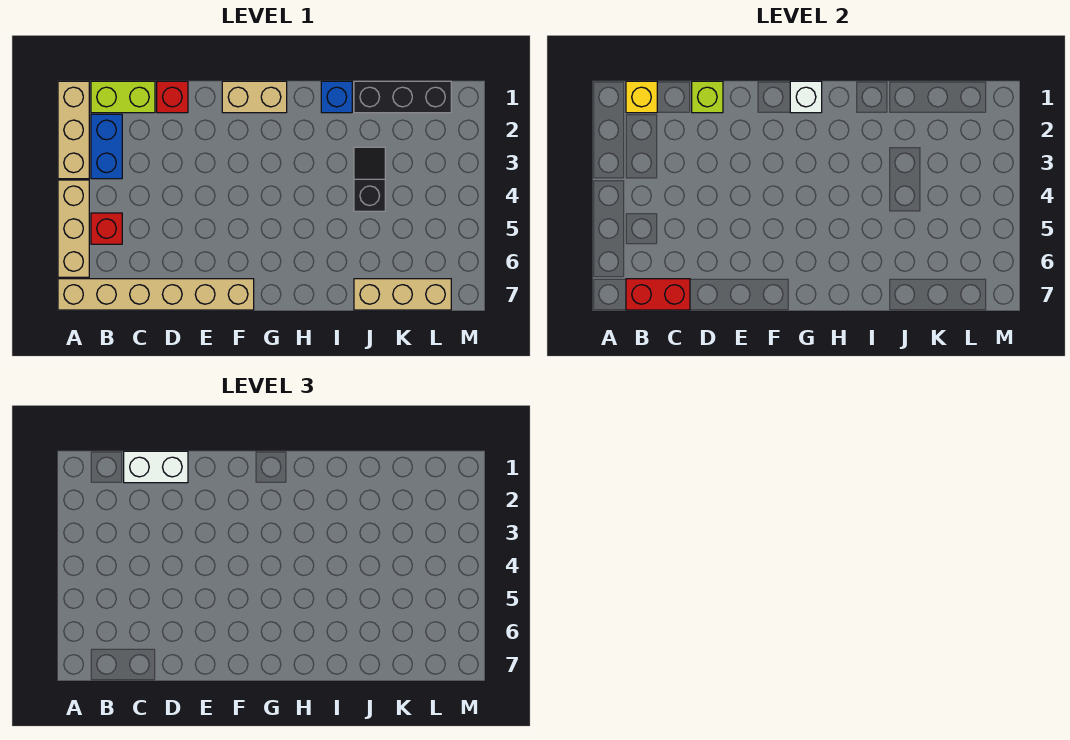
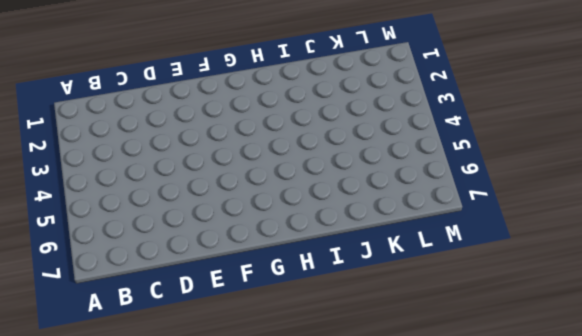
none -> tan 1x3 brick [58,81,89,179]
none -> tan 1x3 brick [58,180,89,277]
none -> tan 1x6 brick [58,279,254,310]

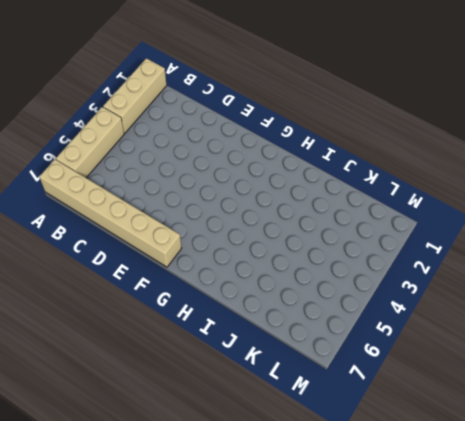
none -> lime 1x2 brick [91,81,155,113]
none -> blue 1x2 brick [91,114,122,179]
none -> red 1x1 brick [91,213,122,244]

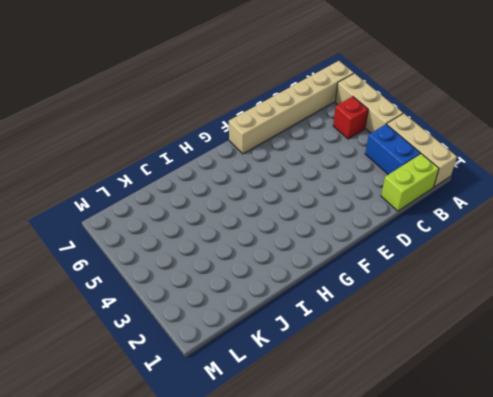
none -> red 1x1 brick [157,81,188,113]
none -> tan 1x2 brick [222,81,287,113]
none -> blue 1x1 brick [321,81,352,113]

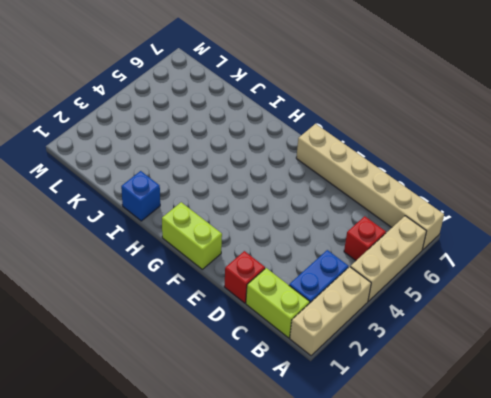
lime 1x2 brick [162,202,222,269] -> tan 1x2 brick [222,81,287,113]
none -> black 1x3 brick [354,81,451,113]
none -> black 1x2 slope [354,147,385,211]
none -> tan 1x3 brick [354,279,451,310]

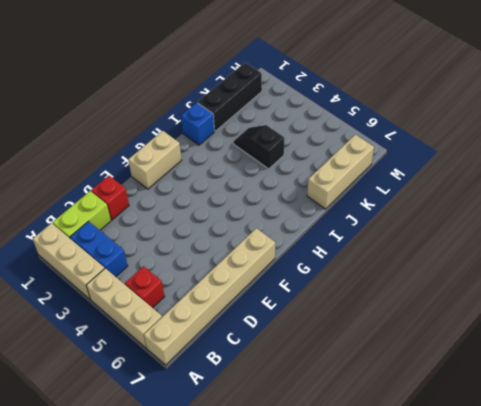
none -> yellow 1x1 brick [626,81,657,113]
none -> red 1x2 brick [626,279,690,310]
none -> lime 1x1 brick [692,81,723,113]

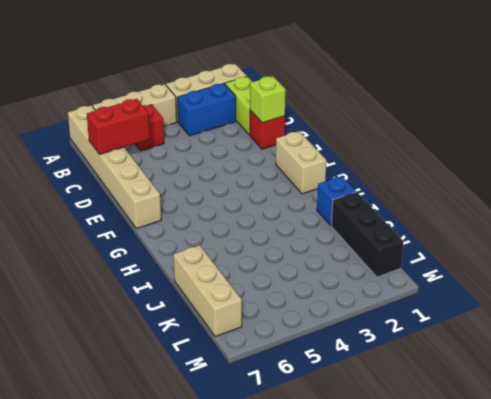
red 1x2 brick [87,99,150,155] -> red 1x2 brick turned to [626,279,690,310]
none -> black 1x2 slope [354,147,385,211]
none -> yellow 1x1 brick [626,81,657,113]
none -> white 1x1 brick [790,81,822,113]

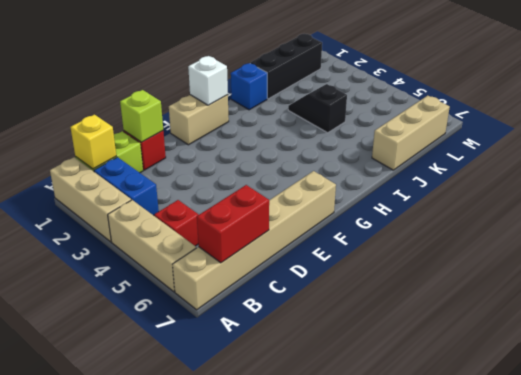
none -> white 1x2 brick [124,451,188,483]

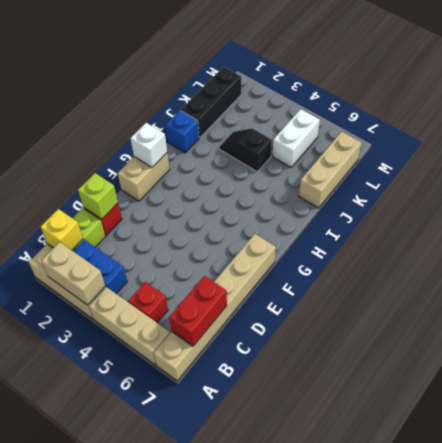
tan 1x2 brick [41,242,105,305] -> none
white 1x2 brick [272,109,320,167] -> white 1x2 brick moved to [124,451,188,483]

